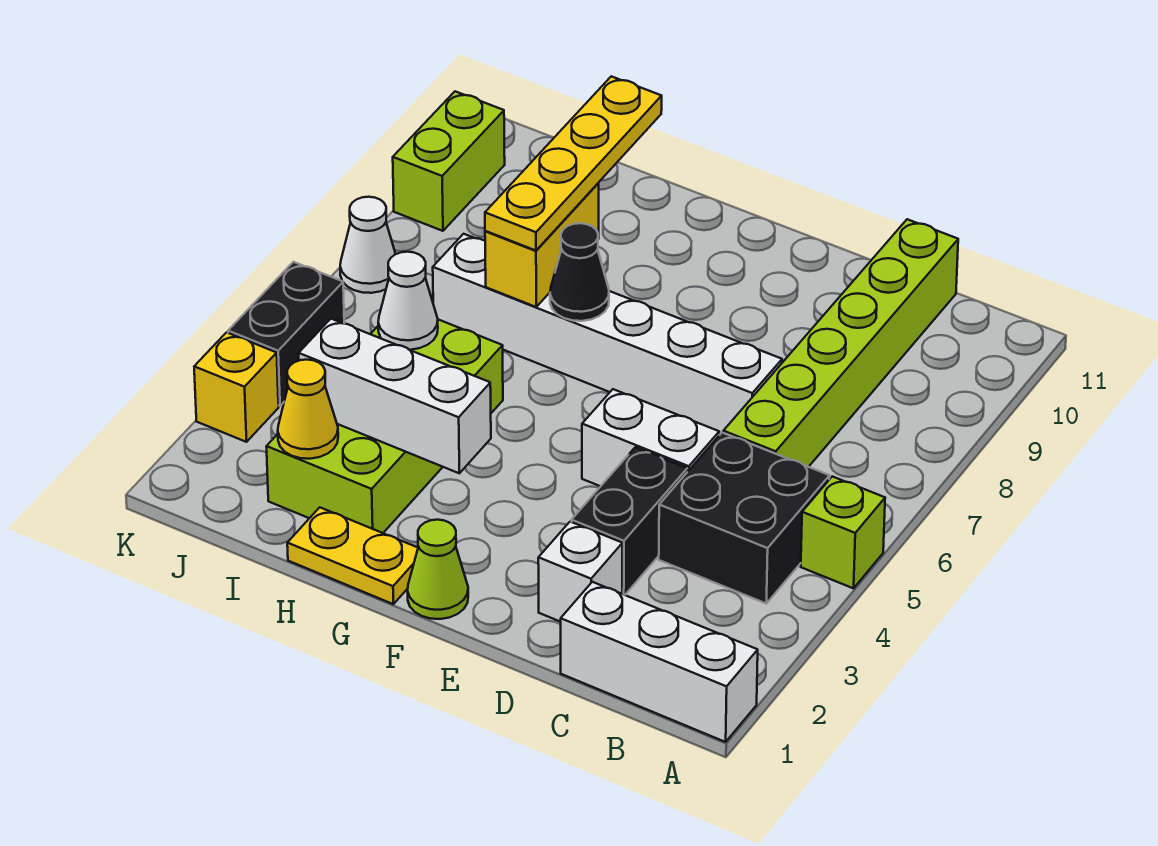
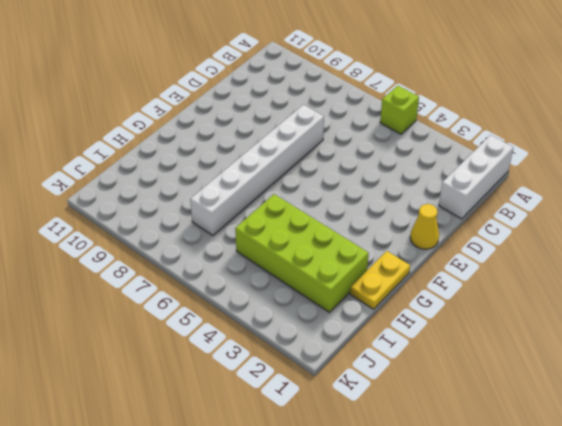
yellow 1x1 cone [410,204,439,249] -> yellow 1x1 cone moved to [278,360,338,459]
none -> black 2x2 brick [659,433,830,603]
none -> lime 1x6 brick [723,219,958,467]
none -> white 1x1 brick [538,522,622,622]

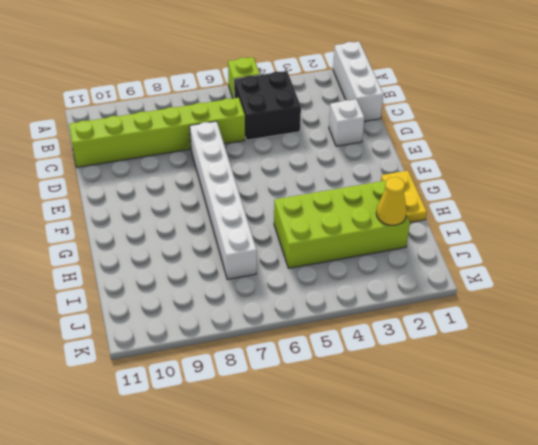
none -> black 1x2 brick [572,447,687,595]
none -> white 1x2 brick [582,389,719,486]
none -> lime 1x1 cone [407,520,468,619]

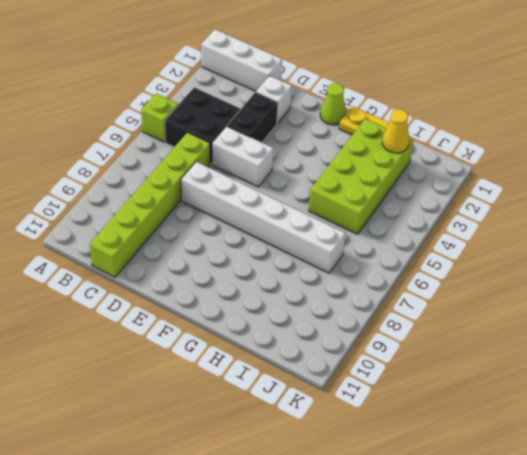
none -> yellow 1x1 brick [194,332,279,442]
none -> black 1x2 brick [228,262,344,406]
none -> white 1x1 cone [340,197,396,293]

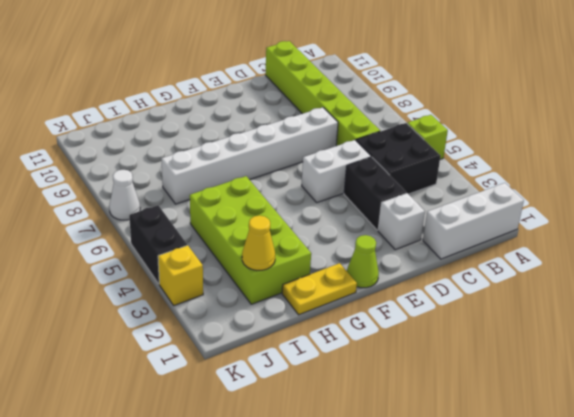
none -> lime 1x2 brick [393,91,505,231]
none -> white 1x3 brick [299,319,491,473]
none -> black 1x1 cone [550,223,609,321]

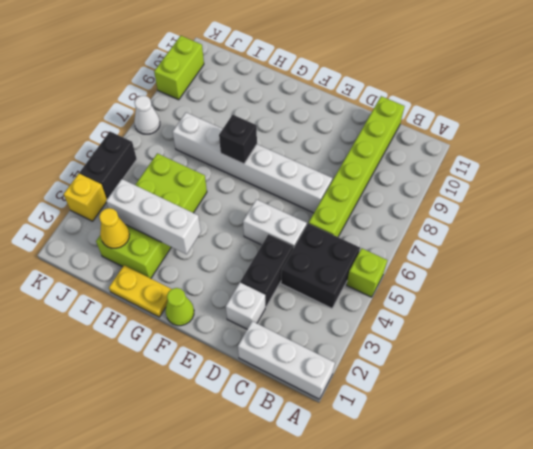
black 1x1 brick [219,115,257,164] -> black 1x1 cone [550,223,609,321]
none -> yellow 1x2 brick [485,183,599,307]
none -> white 1x1 cone [378,252,438,350]
none -> yellow 1x4 plate [485,76,662,251]

